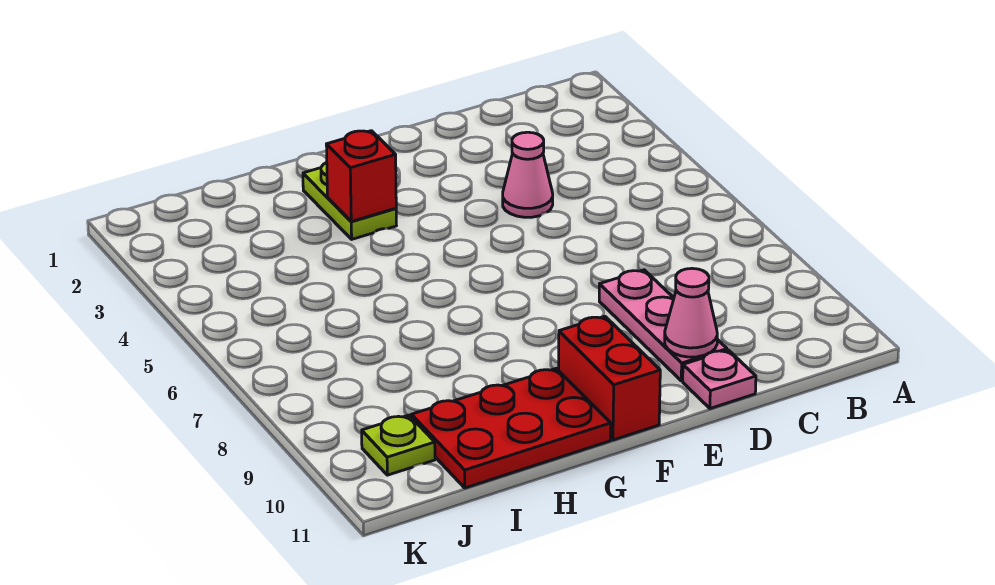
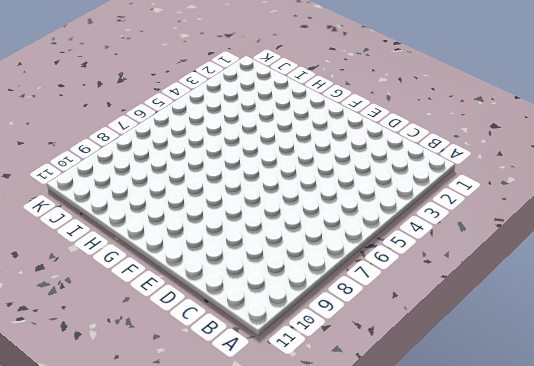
none -> pink 1x1 cone [503,132,553,217]
none -> pink 1x3 plate [599,270,727,381]

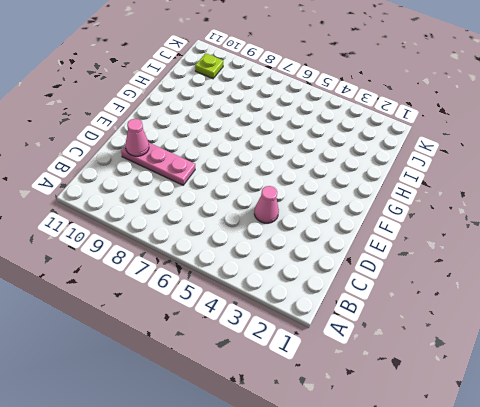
none -> pink 1x1 plate [683,350,756,408]
none -> red 1x2 brick [559,316,660,440]

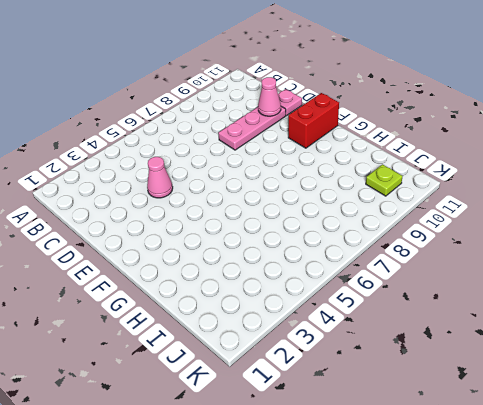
none -> lime 1x2 plate [303,162,396,239]
none -> red 2x3 plate [411,369,611,488]

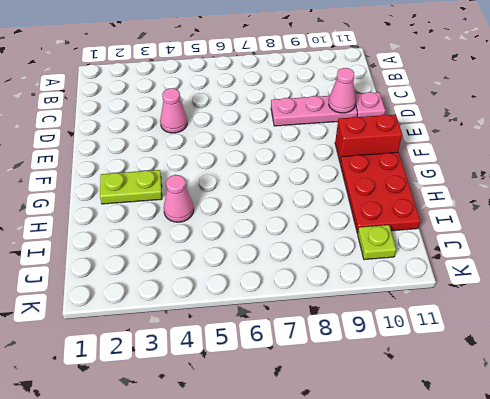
pink 1x1 cone [164,175,194,222] -> none
none -> red 1x1 brick [326,131,396,221]

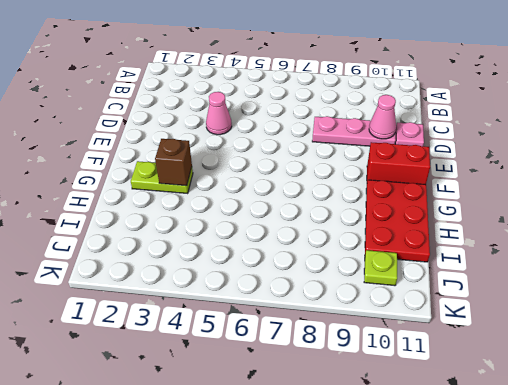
brown 1x1 brick [155,139,192,186] -> red 1x1 brick [326,131,396,221]

